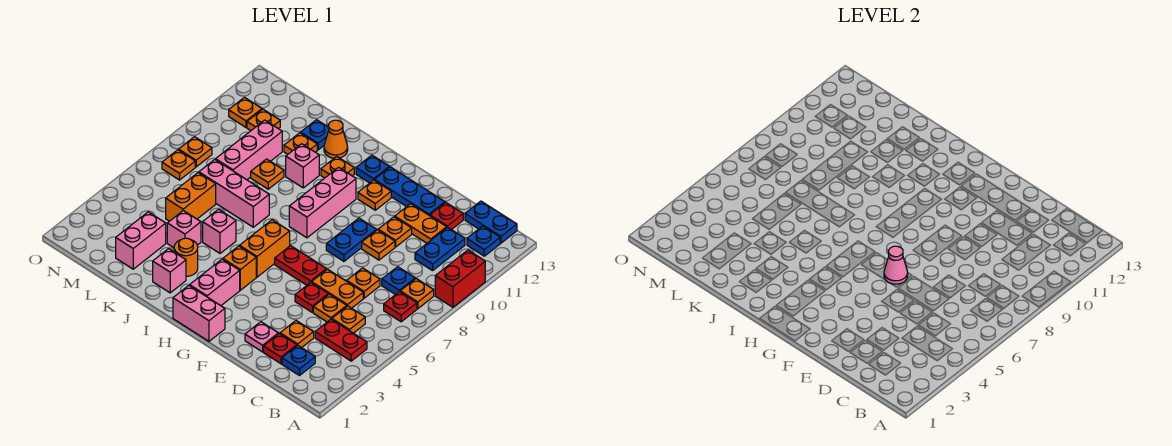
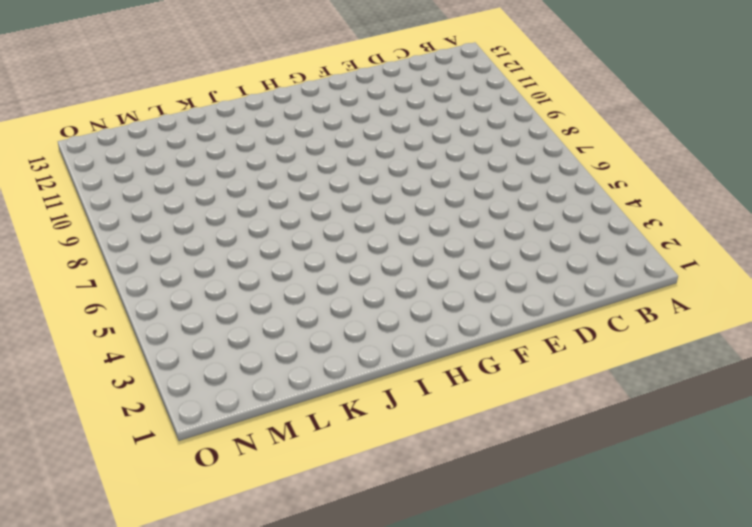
none -> red 1x2 brick [435,250,485,307]
none -> red 1x2 plate [315,319,367,361]
none -> red 1x1 plate [384,292,417,322]
none -> orange 1x1 plate [400,279,434,309]

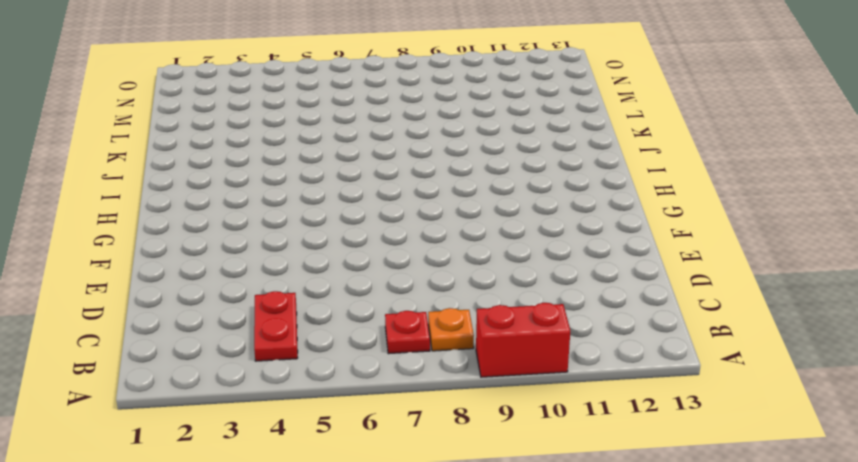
none -> blue 1x1 plate [467,226,500,256]
none -> blue 1x2 plate [465,201,517,243]
none -> blue 1x1 plate [282,345,315,376]
none -> orange 1x1 plate [332,306,365,333]

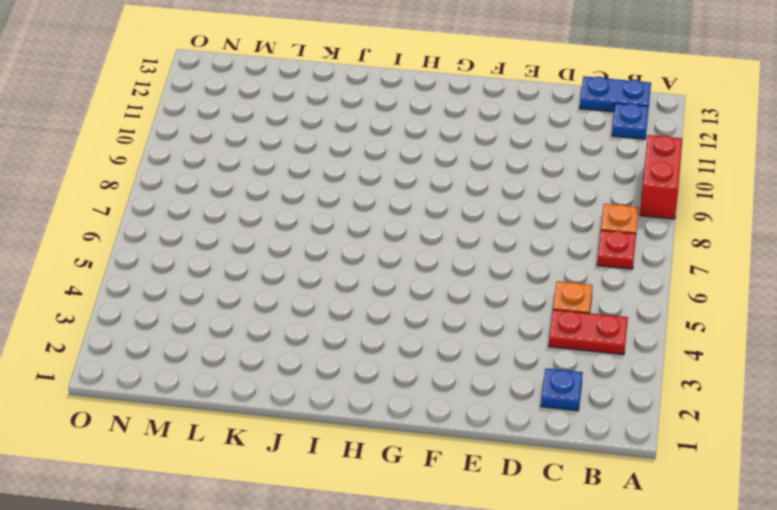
none -> blue 1x1 plate [382,267,415,295]
none -> blue 1x2 plate [415,227,465,271]
none -> red 1x1 plate [263,334,297,364]
none -> orange 1x1 plate [280,321,314,348]

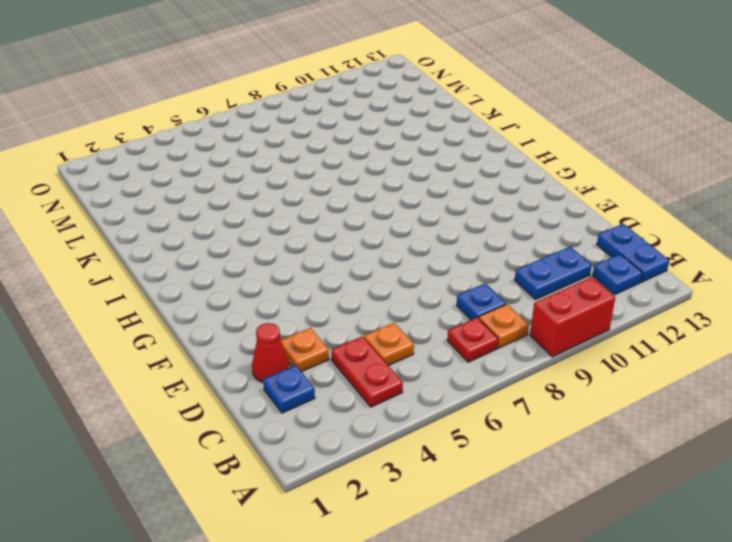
red 1x1 cone [252,323,289,382] -> red 1x1 plate [263,334,297,364]
none -> orange 1x1 plate [313,294,347,322]
none -> orange 1x2 plate [312,269,363,308]
none -> orange 1x1 plate [347,268,380,298]
none -> orange 1x2 plate [395,204,447,243]

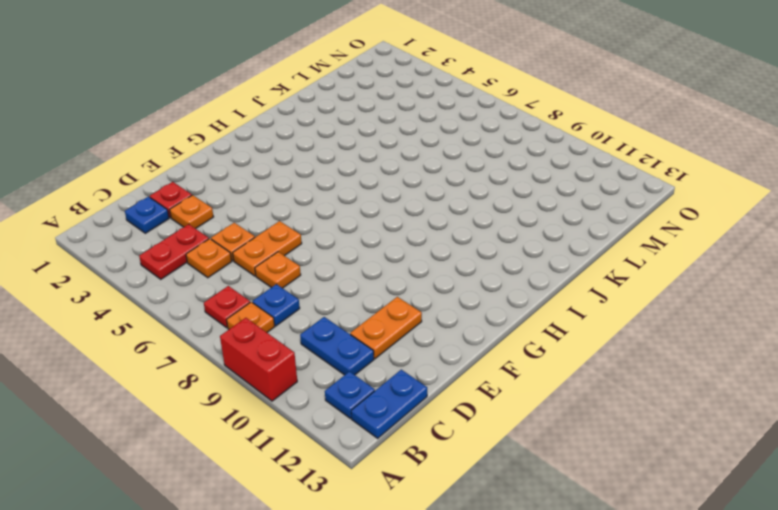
none -> red 1x1 plate [430,202,463,230]
none -> pink 1x1 plate [245,322,278,352]
none -> red 1x1 plate [295,282,328,313]
none -> orange 1x1 plate [362,230,395,260]

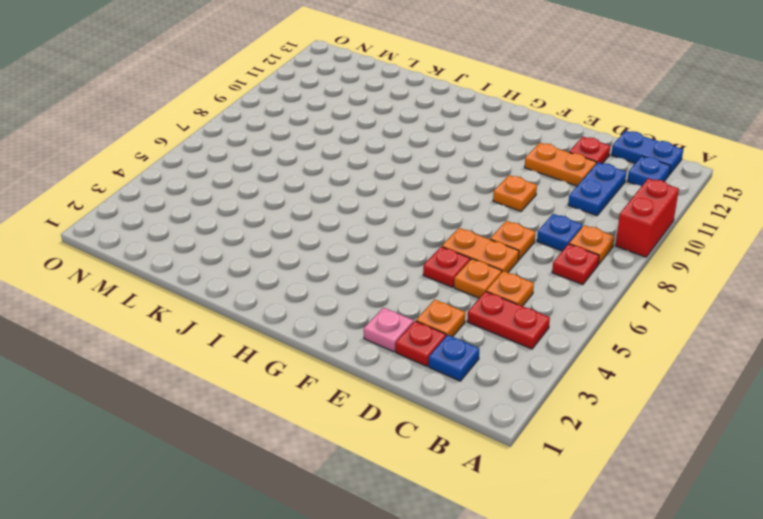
none -> orange 1x1 plate [378,217,412,247]
none -> blue 1x3 plate [375,167,445,216]
none -> red 1x2 plate [275,246,327,285]
none -> blue 1x2 plate [326,218,376,261]

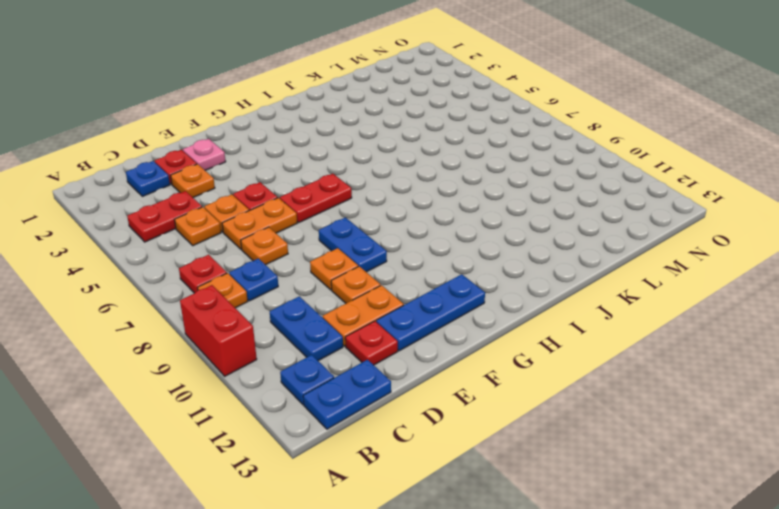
none -> pink 1x2 brick [173,286,225,341]
none -> orange 1x1 plate [358,180,391,210]
none -> pink 1x2 brick [190,259,240,306]
none -> orange 1x1 brick [223,246,256,290]

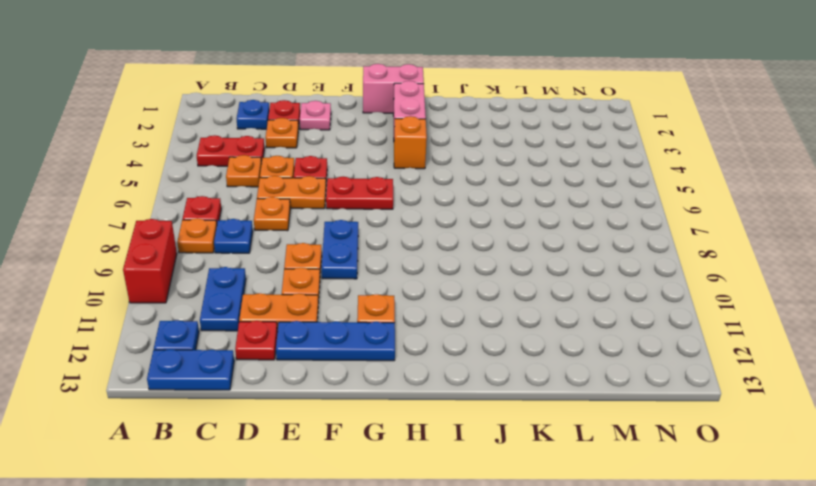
none -> orange 1x2 brick [240,220,290,277]
none -> pink 1x3 brick [289,167,356,238]
none -> blue 1x1 plate [356,155,389,183]
none -> orange 1x1 plate [321,157,354,178]

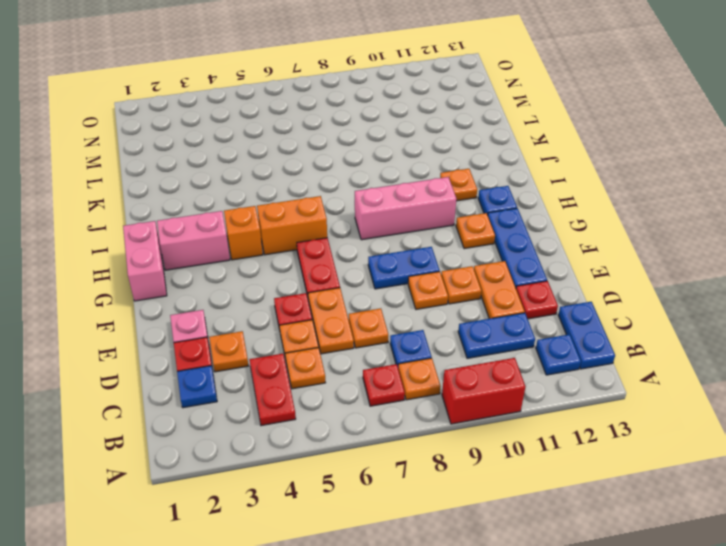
none -> pink 1x1 brick [153,249,186,293]
none -> orange 1x1 round brick [174,238,198,276]
none -> pink 1x1 brick [203,209,236,253]
none -> pink 1x3 brick [199,160,269,227]

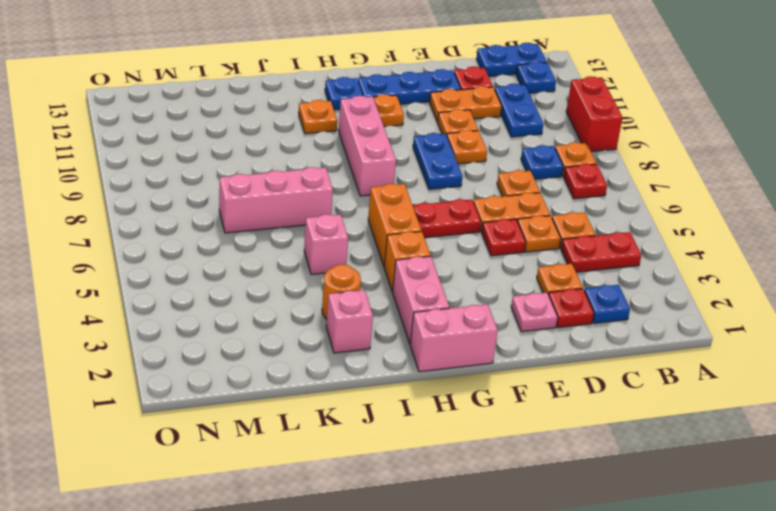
none -> pink 1x1 brick [286,144,319,188]
none -> orange 1x1 cone [324,120,348,158]
none -> pink 1x1 brick [167,211,201,248]
none -> orange 1x1 plate [251,159,284,189]

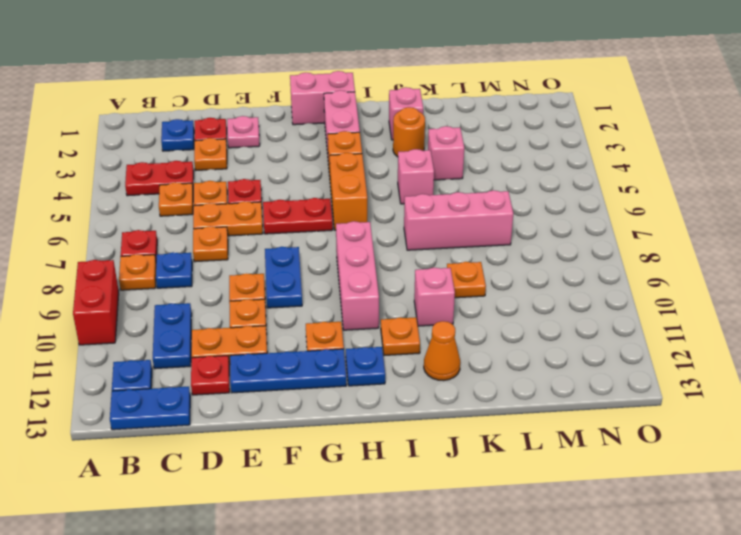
none -> orange 1x1 plate [284,133,317,154]
none -> blue 1x1 plate [301,120,329,150]
none -> pink 1x2 brick [116,212,166,269]
none -> orange 1x2 brick [166,173,216,221]

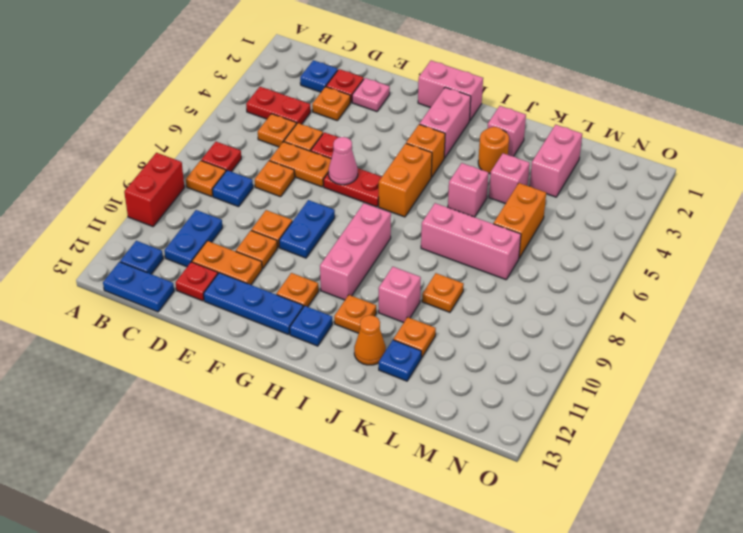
none -> pink 1x3 brick [216,120,282,180]
none -> orange 1x1 plate [247,109,280,131]
none -> orange 1x1 plate [162,150,195,180]
none -> orange 1x1 plate [179,137,212,167]

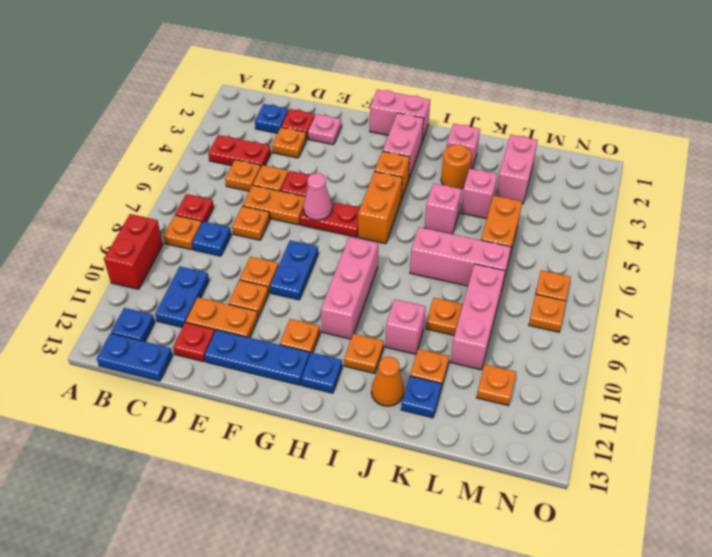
none -> orange 1x1 plate [229,97,262,127]

